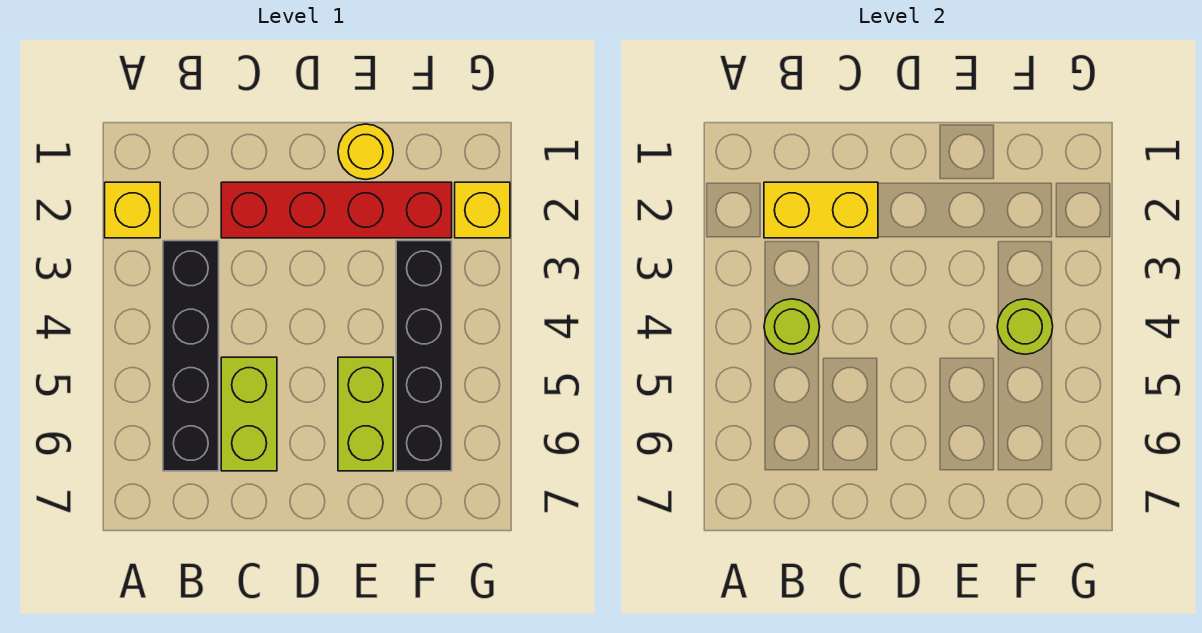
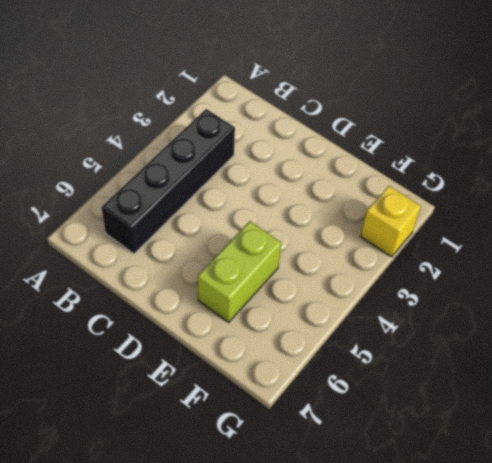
none -> yellow 1x1 brick [105,182,160,238]
none -> red 1x4 brick [221,182,452,238]

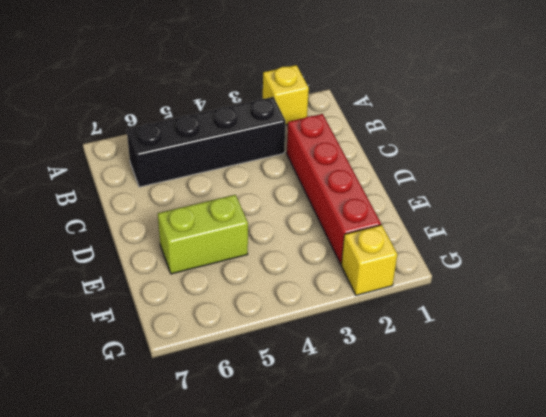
none -> lime 1x2 brick [221,357,277,471]
none -> yellow 1x1 round brick [338,124,393,180]

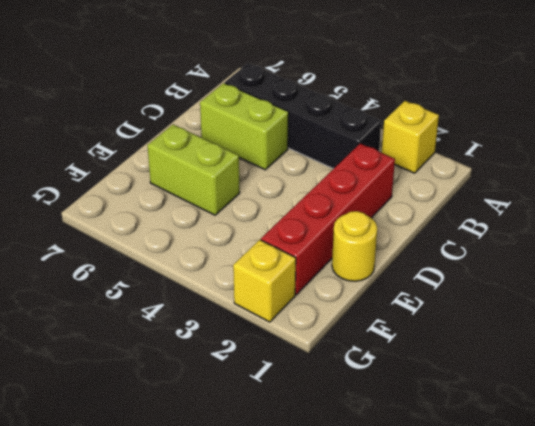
none -> black 1x4 brick [396,241,452,471]
none -> yellow 1x2 brick [764,182,878,238]

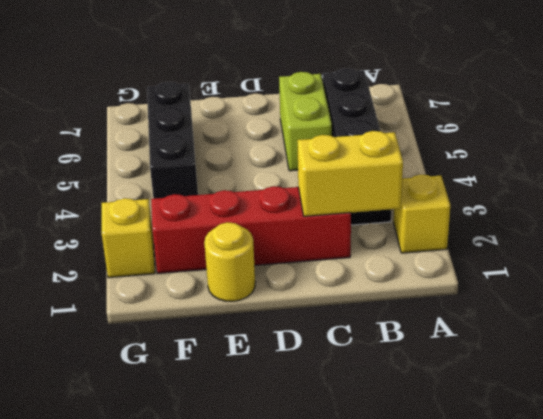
black 1x3 brick [147,82,198,199] -> black 1x4 brick [396,241,452,471]
none -> lime 1x2 brick [338,357,393,471]
none -> lime 1x1 round brick [764,299,820,354]

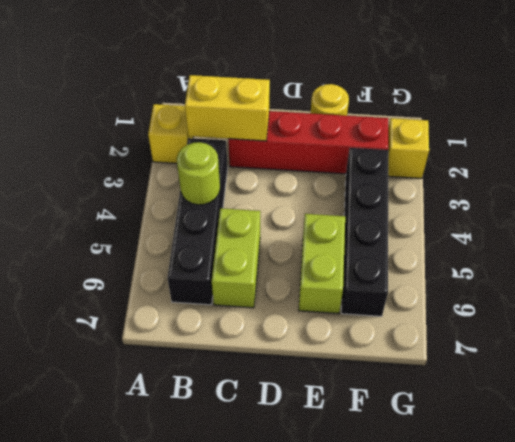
none -> lime 1x1 round brick [997,299,1053,354]

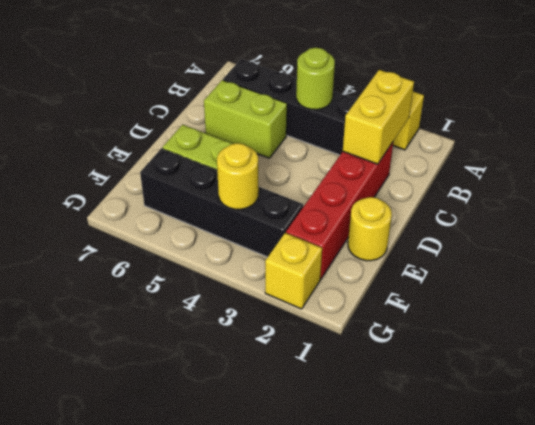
yellow 1x1 round brick [217,143,259,209] -> lime 1x1 round brick [997,299,1053,354]

